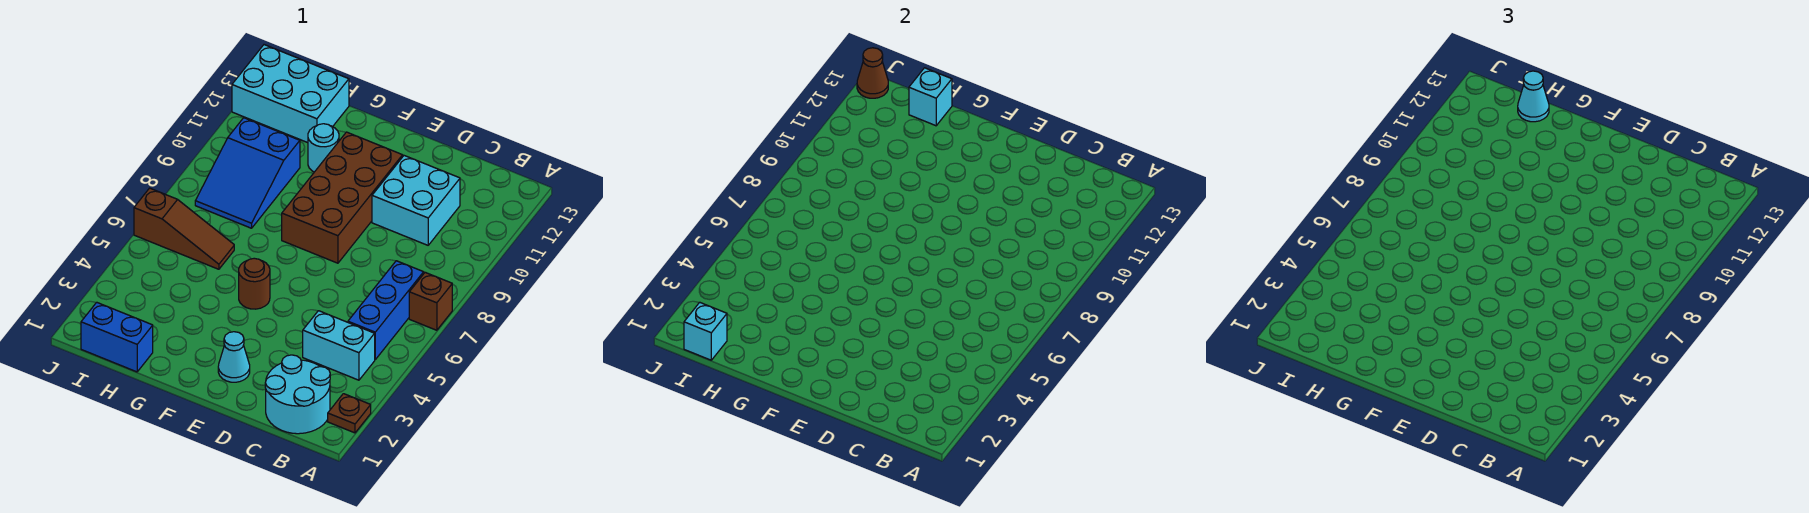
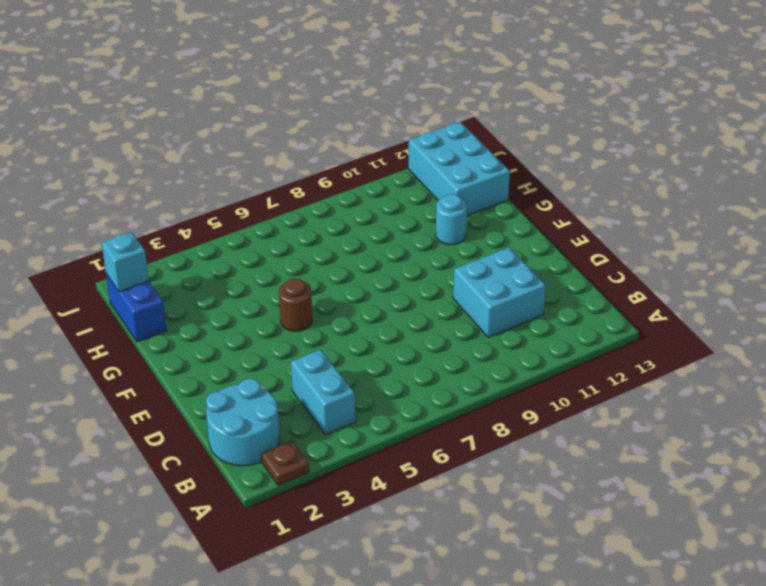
none -> brown 1x1 brick [409,272,452,330]
none -> blue 1x3 brick [348,261,424,359]
none -> cyan 1x1 cone [218,332,250,382]

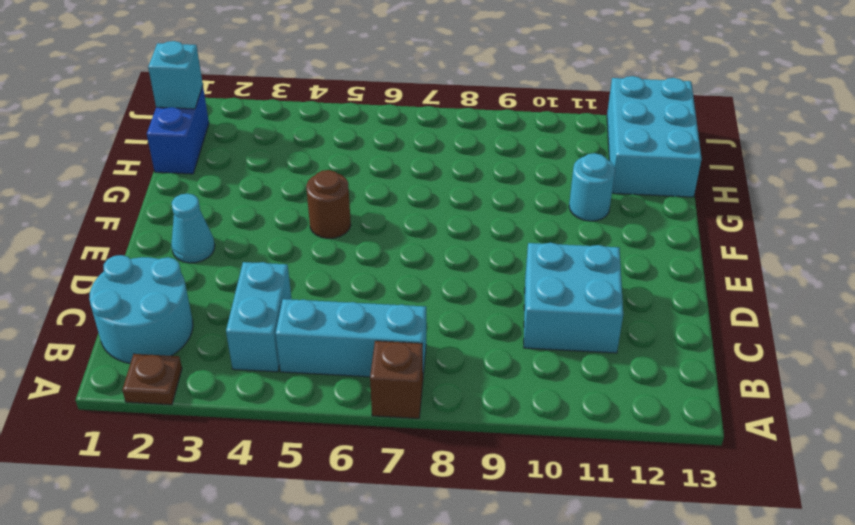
cyan 1x3 brick [276,299,426,377] -> blue 1x3 brick [348,261,424,359]
none -> brown 2x4 brick [282,132,403,263]
none -> brown 1x3 slope [134,188,234,269]
none -> blue 2x3 slope [195,118,300,228]

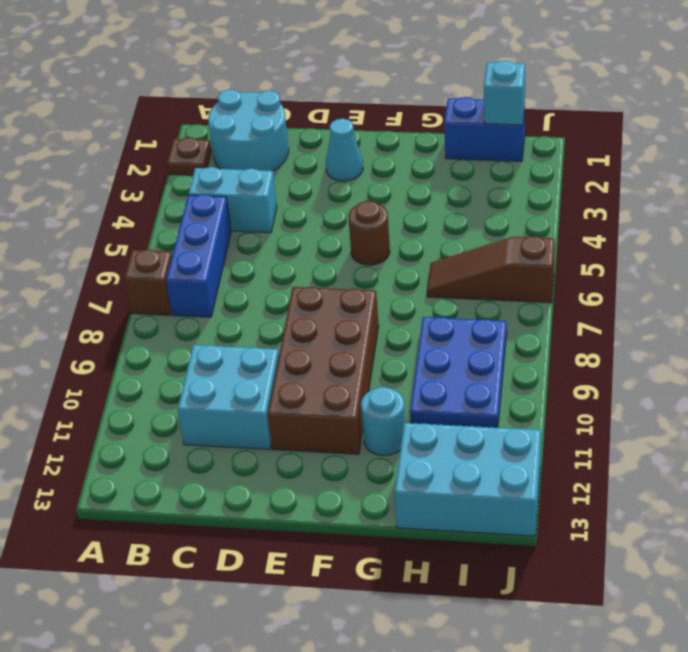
blue 2x3 plate [410,317,507,428] -> blue 2x3 slope [195,118,300,228]
none -> cyan 1x1 brick [909,68,952,126]
none -> brown 1x1 cone [857,48,888,98]
none -> cyan 1x1 cone [1518,71,1549,122]

